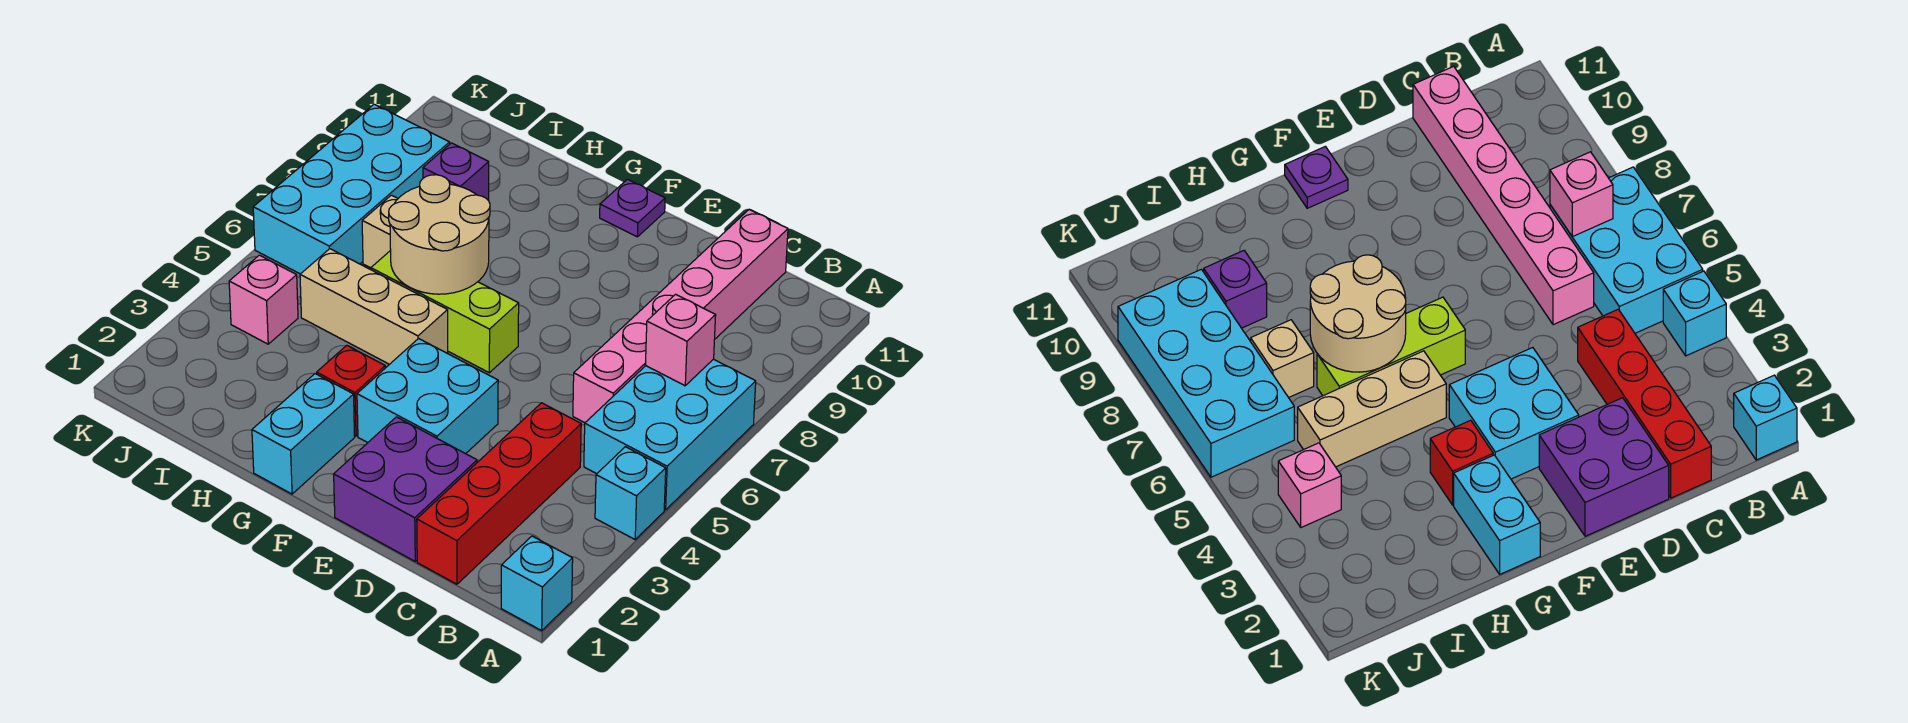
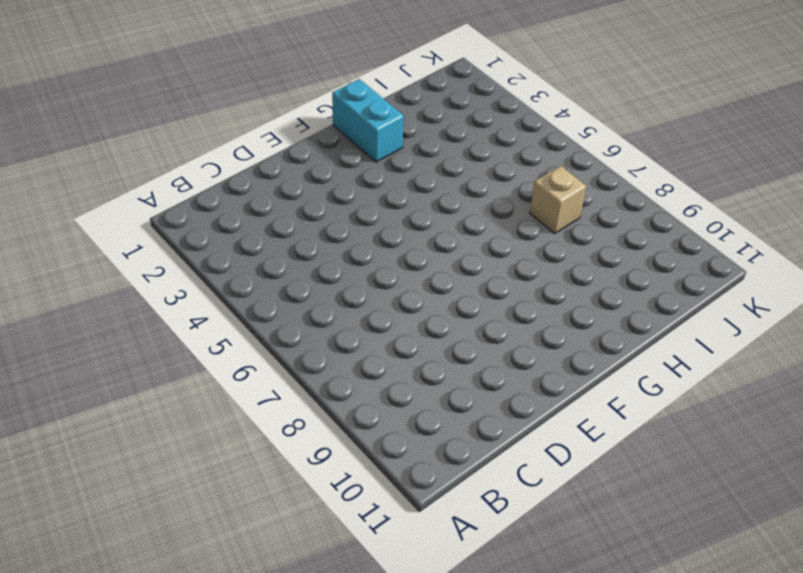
none -> cyan 1x1 brick [501,536,573,631]
none -> cyan 1x1 brick [595,447,666,539]
none -> cyan 2x3 brick [584,359,756,510]

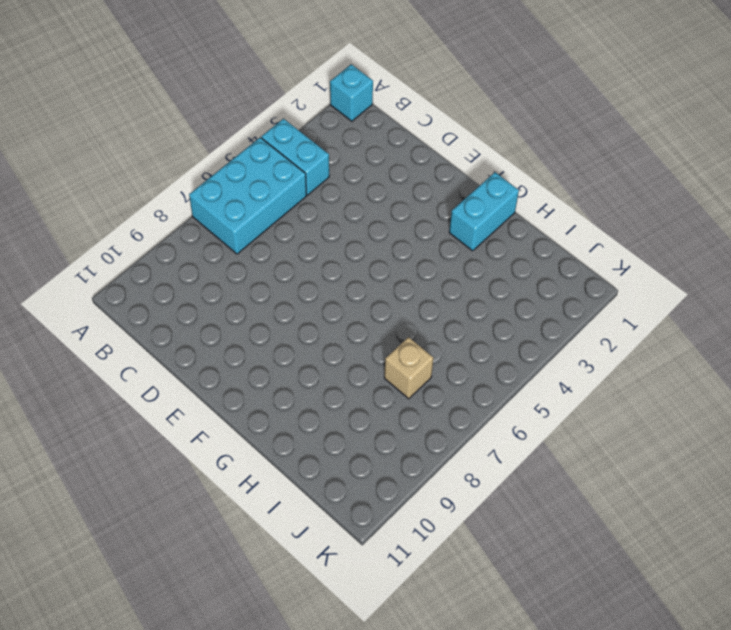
cyan 1x2 brick [261,119,329,195] -> cyan 1x1 brick [595,447,666,539]
none -> red 1x4 brick [417,403,581,584]
none -> pink 1x6 brick [573,210,788,423]
none -> purple 2x2 brick [334,417,477,561]

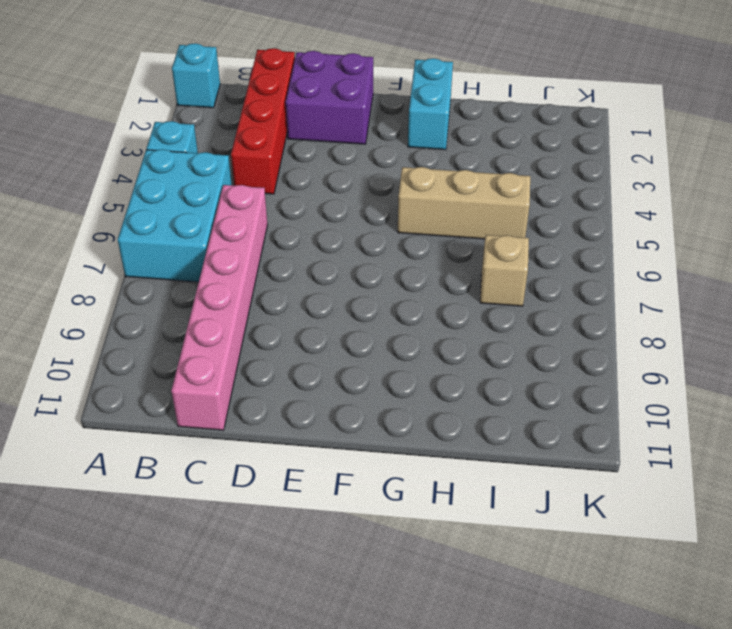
none -> cyan 2x2 brick [357,339,498,454]
none -> lime 1x3 brick [371,250,519,373]
none -> purple 1x1 plate [600,179,665,237]

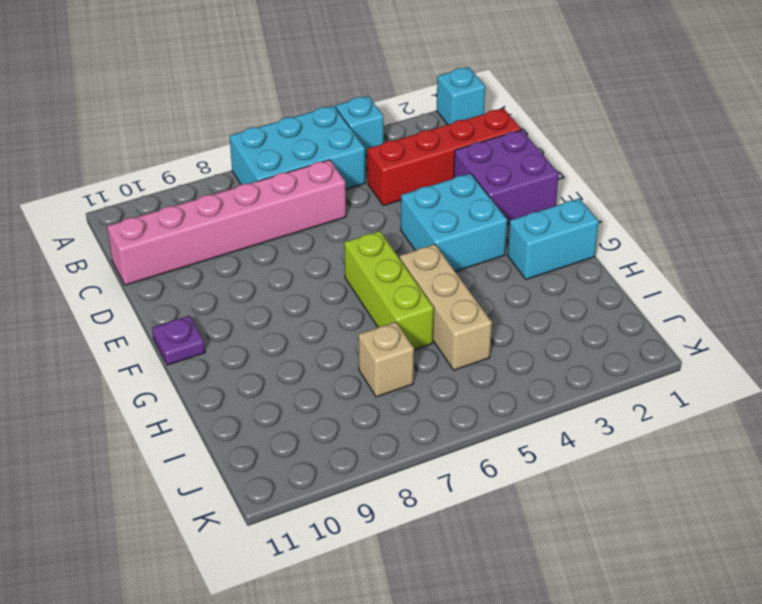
none -> red 1x1 brick [317,345,385,436]
none -> purple 1x1 brick [423,143,489,201]
none -> pink 1x1 brick [229,255,298,344]

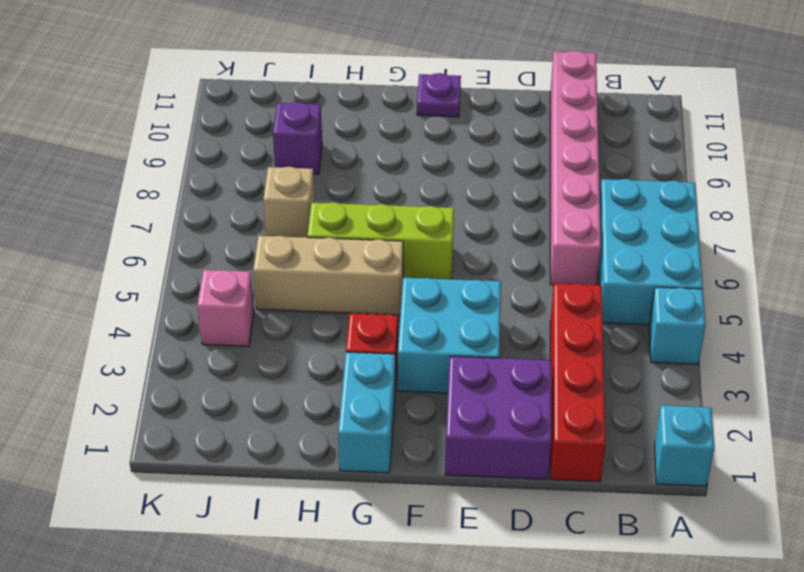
none -> cyan 2x4 brick [253,104,450,274]
none -> pink 1x1 brick [646,294,716,386]
none -> tan 2x2 round brick [389,175,490,294]

